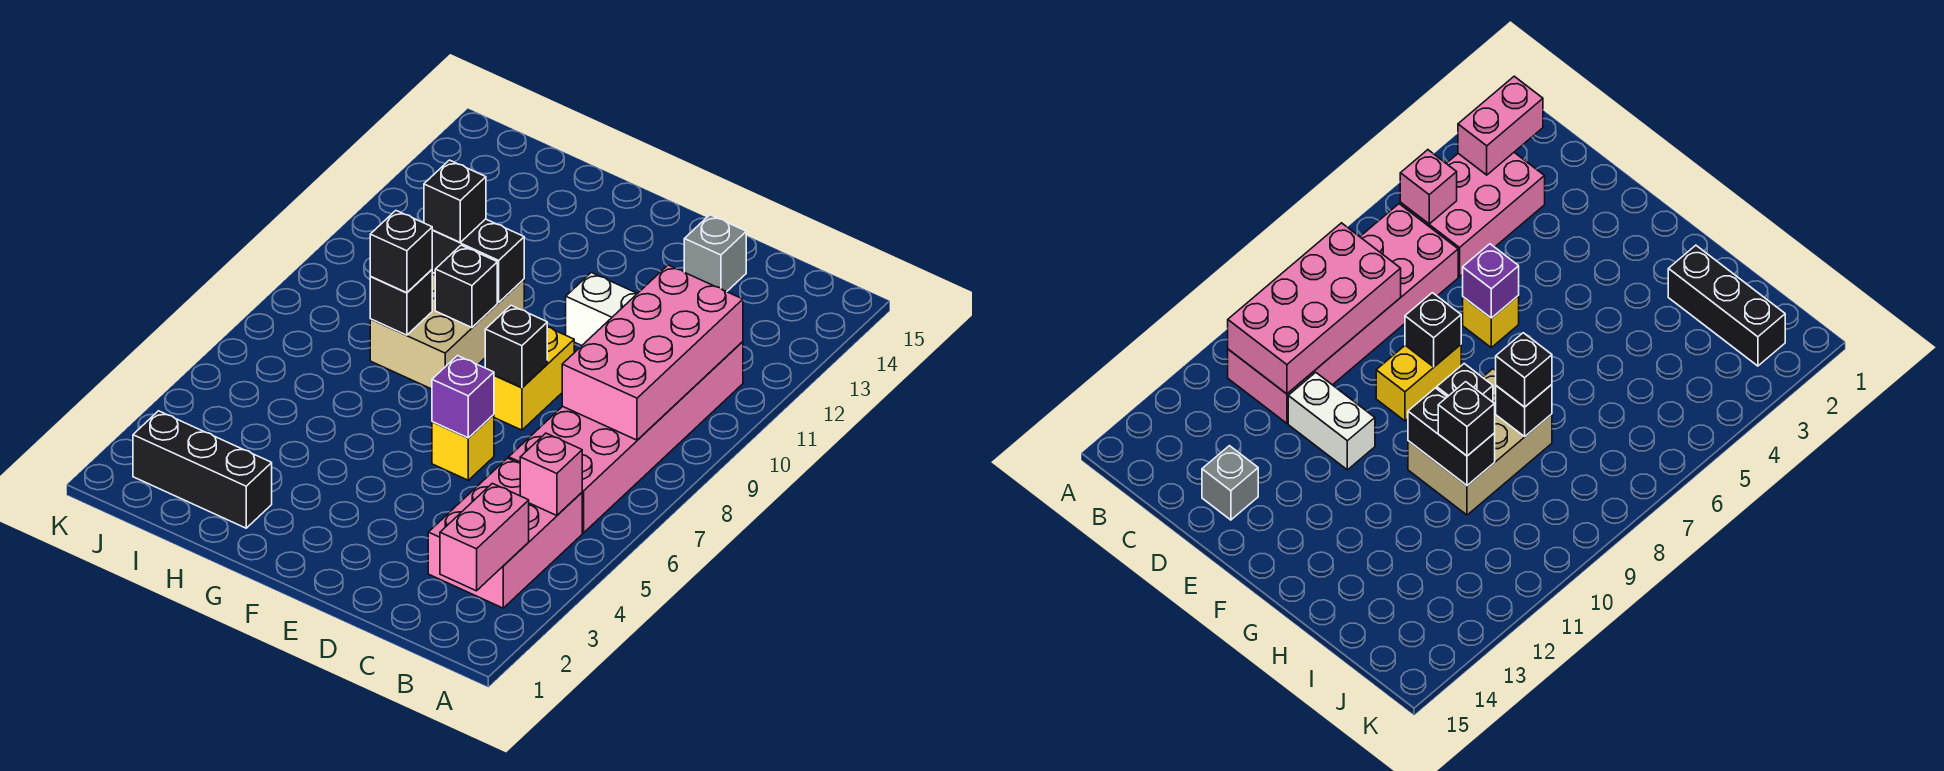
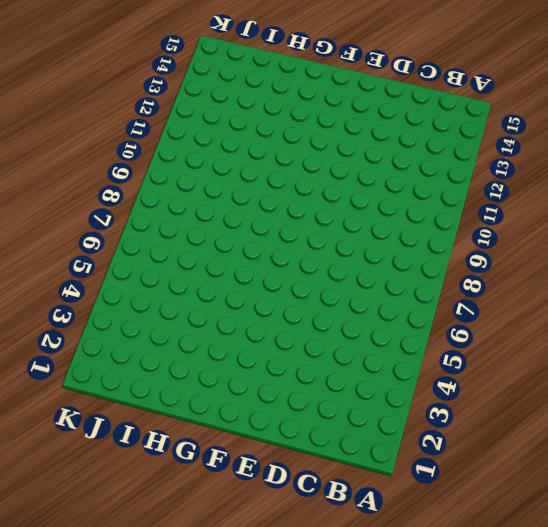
none -> pink 2x3 brick [428,458,582,608]
none -> pink 2x6 brick [509,342,743,533]
none -> white 1x2 brick [566,273,637,346]

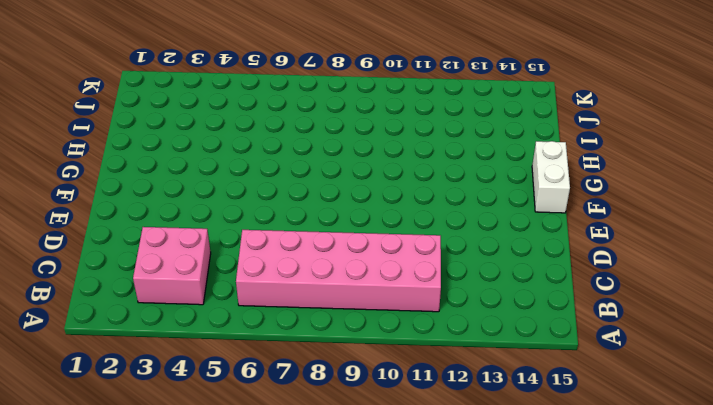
pink 2x2 brick [133,227,211,305] -> pink 2x3 brick [428,458,582,608]
white 1x2 brick [532,141,570,213] -> white 1x2 brick moved to [566,273,637,346]
none -> grey 1x1 brick [684,215,746,292]
none -> yellow 1x1 brick [432,415,494,480]
none -> yellow 1x2 brick [494,327,574,430]

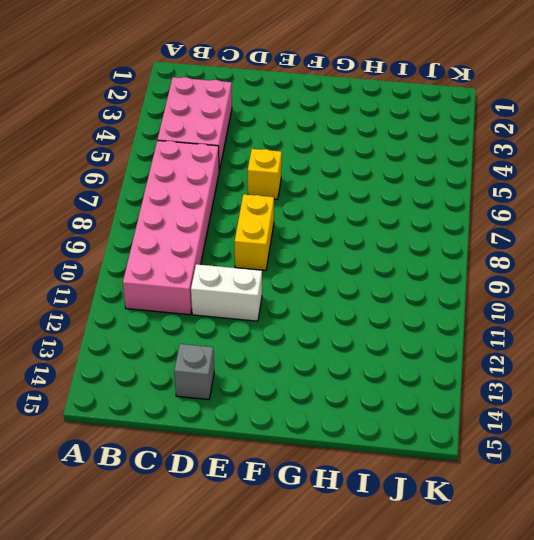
none -> tan 2x3 brick [370,272,524,389]
none -> black 1x3 brick [133,411,272,528]
none -> pink 1x2 brick [440,483,529,591]

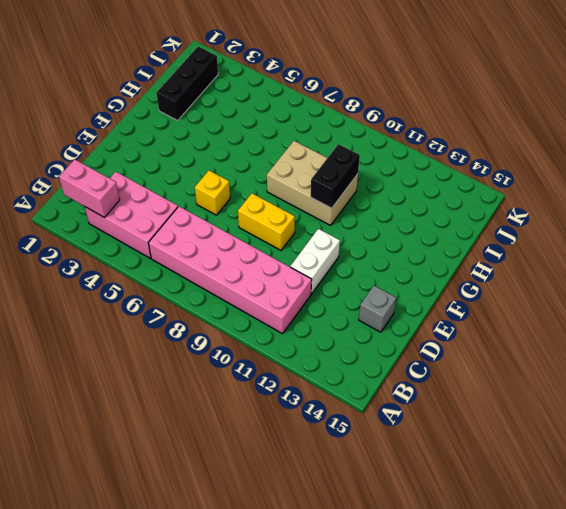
none -> pink 1x1 brick [520,433,582,516]
none -> pink 2x4 brick [562,265,743,440]
none -> purple 1x1 brick [432,356,494,438]

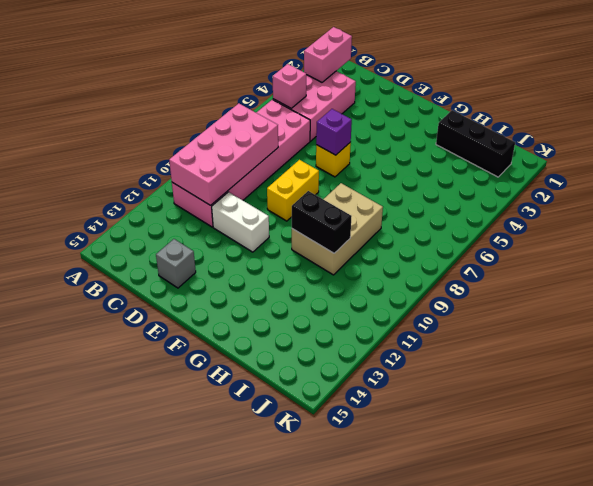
none -> black 1x1 brick [485,305,547,388]
none -> black 1x1 brick [435,245,497,328]
none -> black 1x1 brick [370,270,432,335]

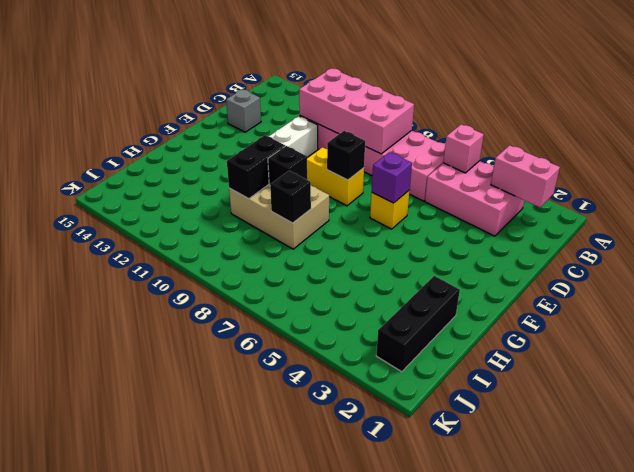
none -> black 1x1 brick [370,211,432,293]
none -> black 1x1 brick [424,160,486,242]

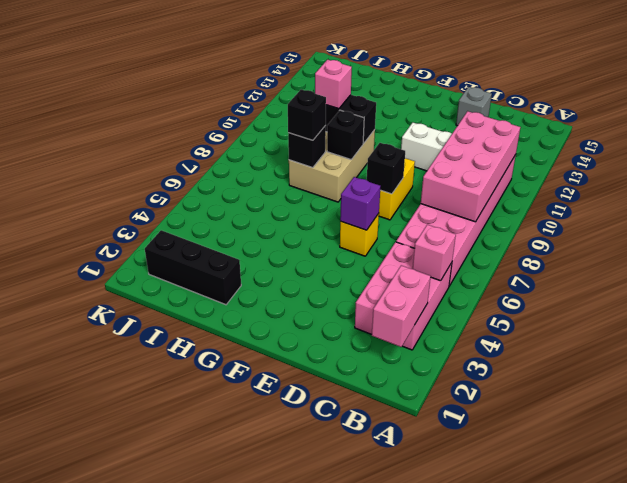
pink 1x1 brick [315,60,352,109] -> black 1x1 brick [424,160,486,242]

